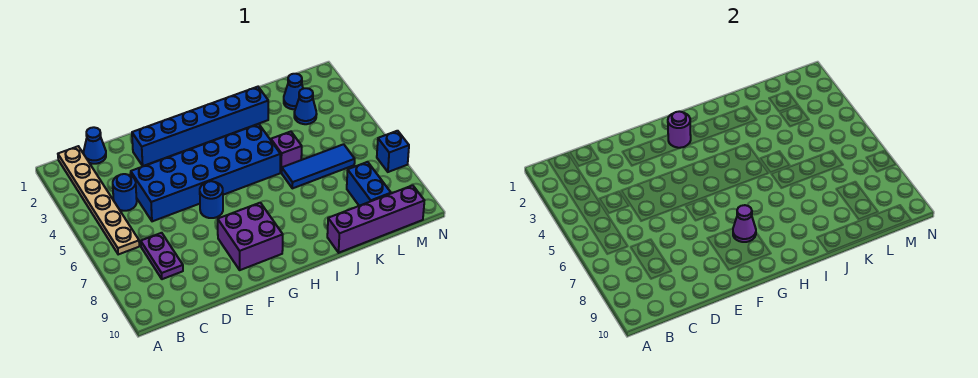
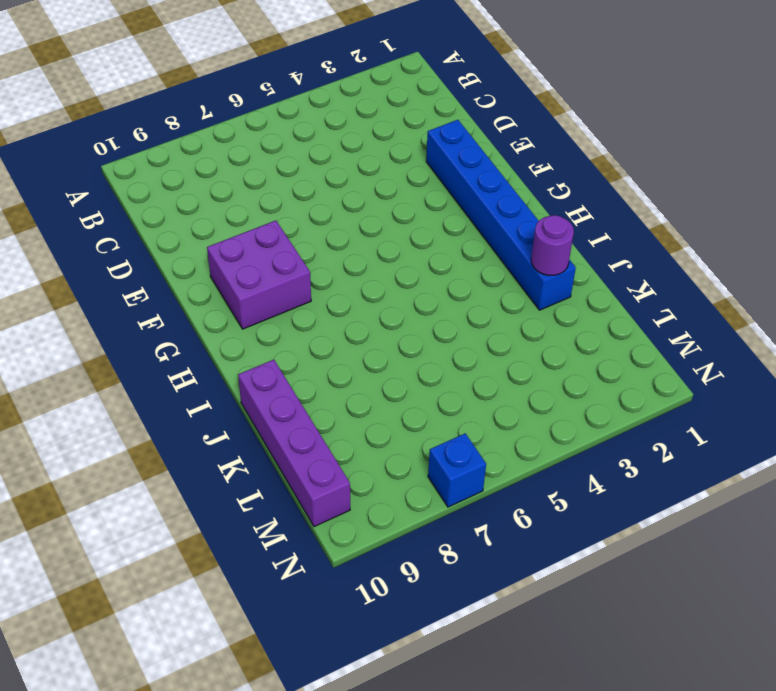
purple 1x1 round brick [531,215,574,275] -> purple 1x1 round brick moved to [668,111,691,148]
none -> tan 1x6 plate [58,146,139,254]
none -> blue 1x1 cone [84,127,106,164]
none -> blue 1x1 round brick [113,174,137,211]

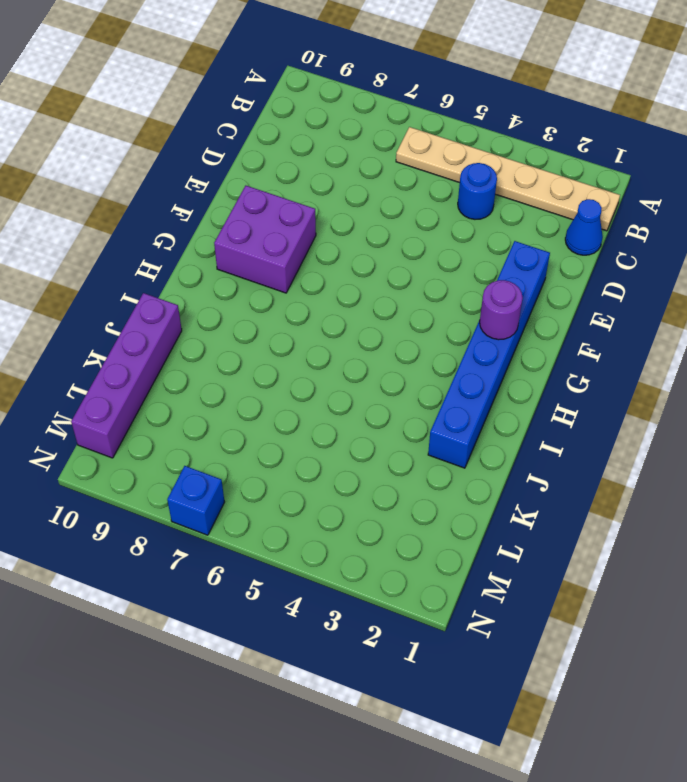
none -> purple 1x2 plate [141,233,183,279]
none -> blue 2x6 brick [131,124,281,221]
none -> blue 1x1 round brick [200,181,223,218]

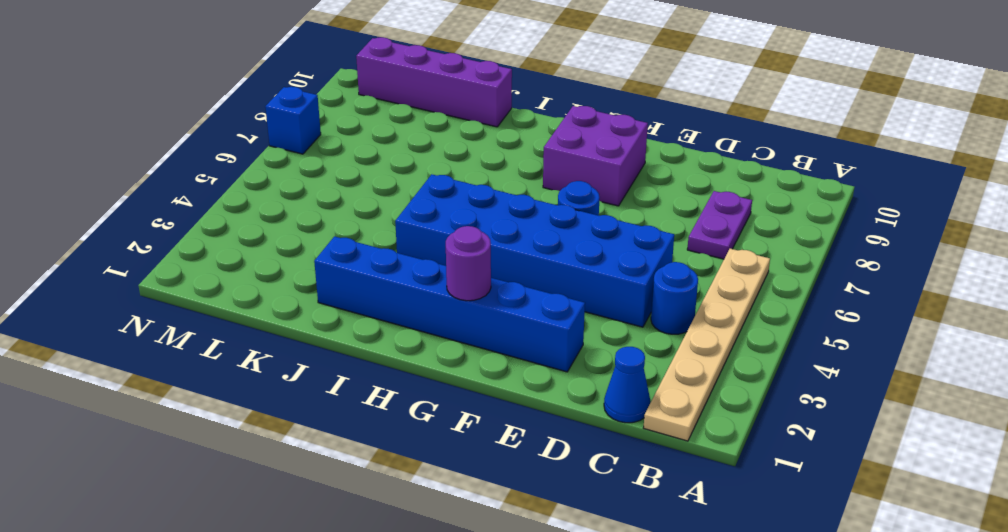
none -> purple 1x1 brick [271,132,302,173]
none -> blue 1x3 tile [282,144,355,188]
none -> blue 1x1 cone [284,74,303,109]

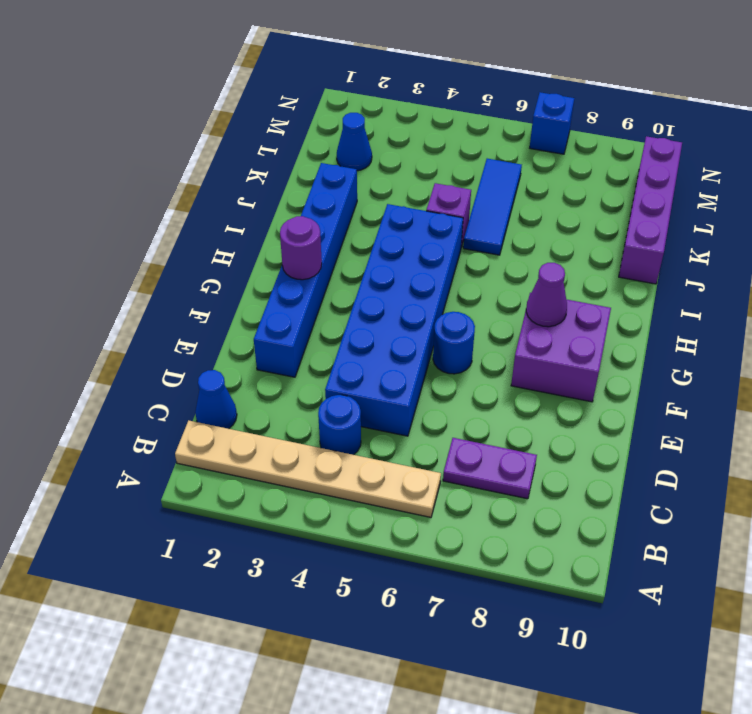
none -> blue 1x1 cone [294,88,317,124]
none -> blue 1x2 brick [347,162,391,206]

